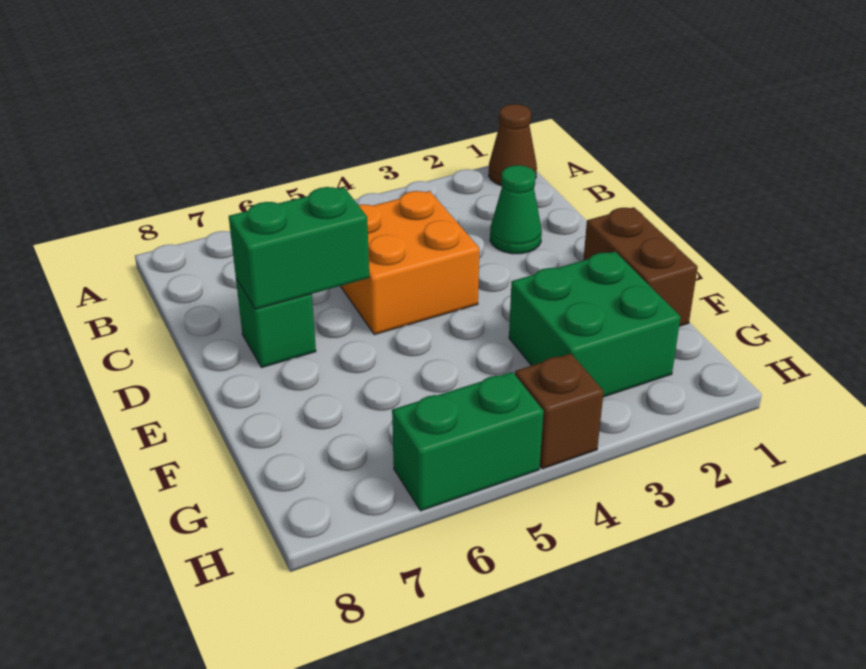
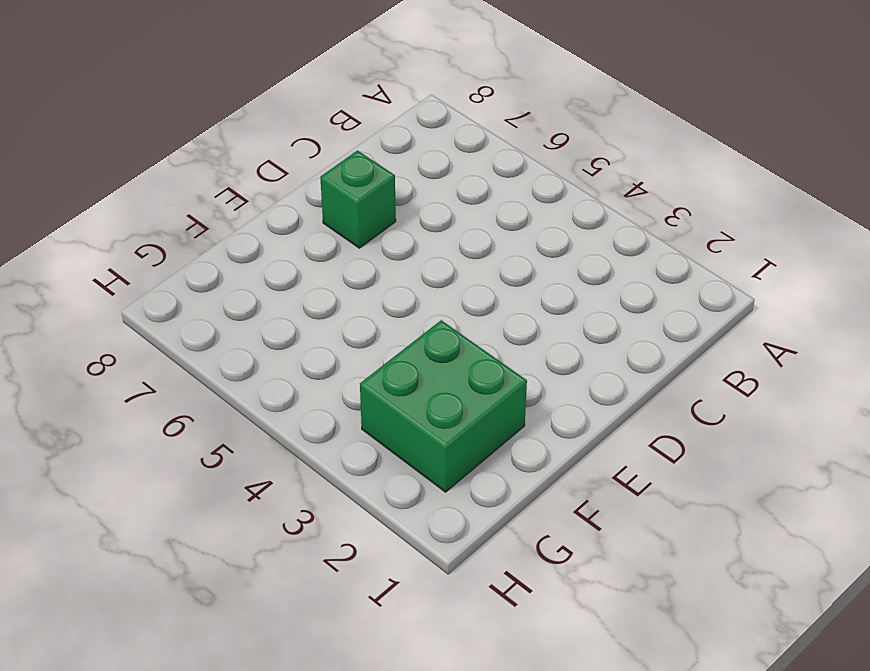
none -> brown 1x1 cone [489,104,537,186]
none -> green 1x1 cone [490,165,542,254]

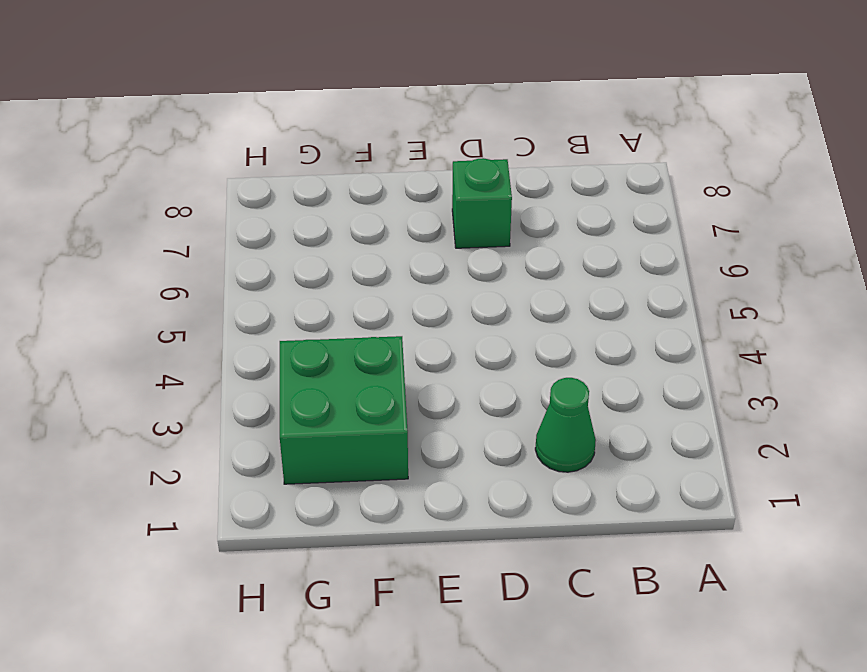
none -> brown 1x1 cone [489,104,537,186]
none -> orange 2x2 brick [341,191,480,335]

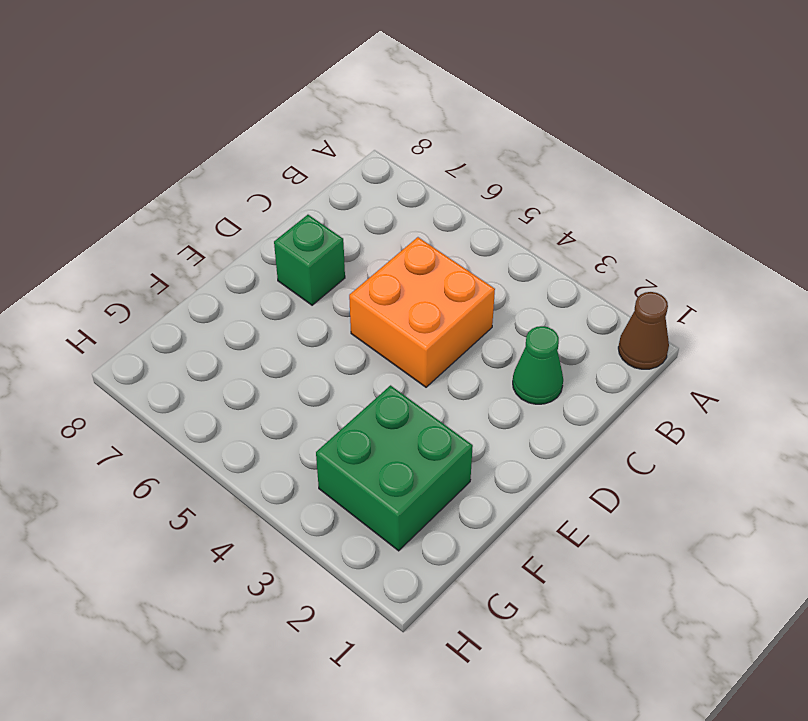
none -> brown 1x2 brick [583,207,698,326]
none -> brown 1x1 brick [515,353,604,469]

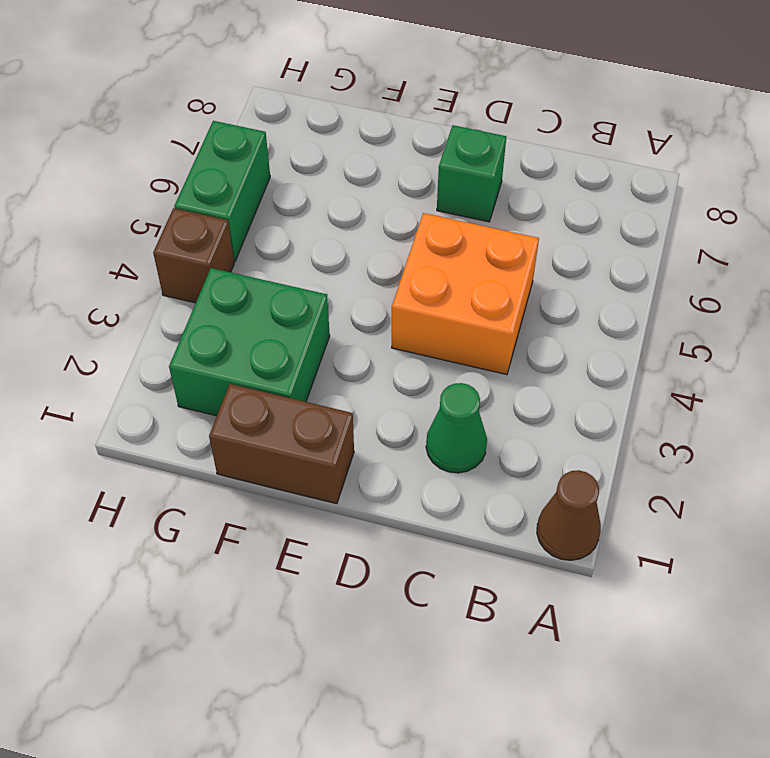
none -> green 1x2 brick [229,187,369,309]

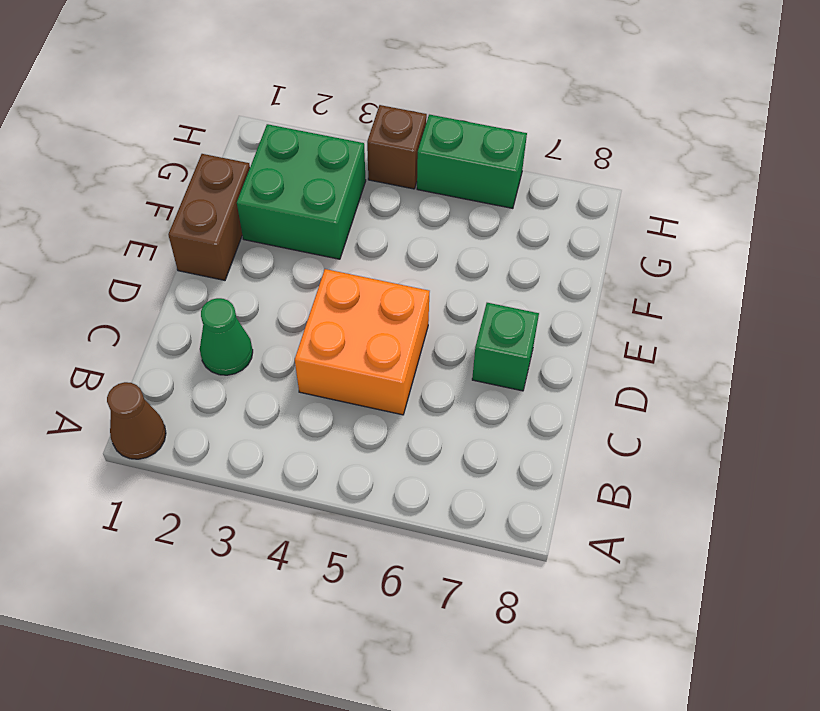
none -> green 1x2 brick [229,187,369,309]

